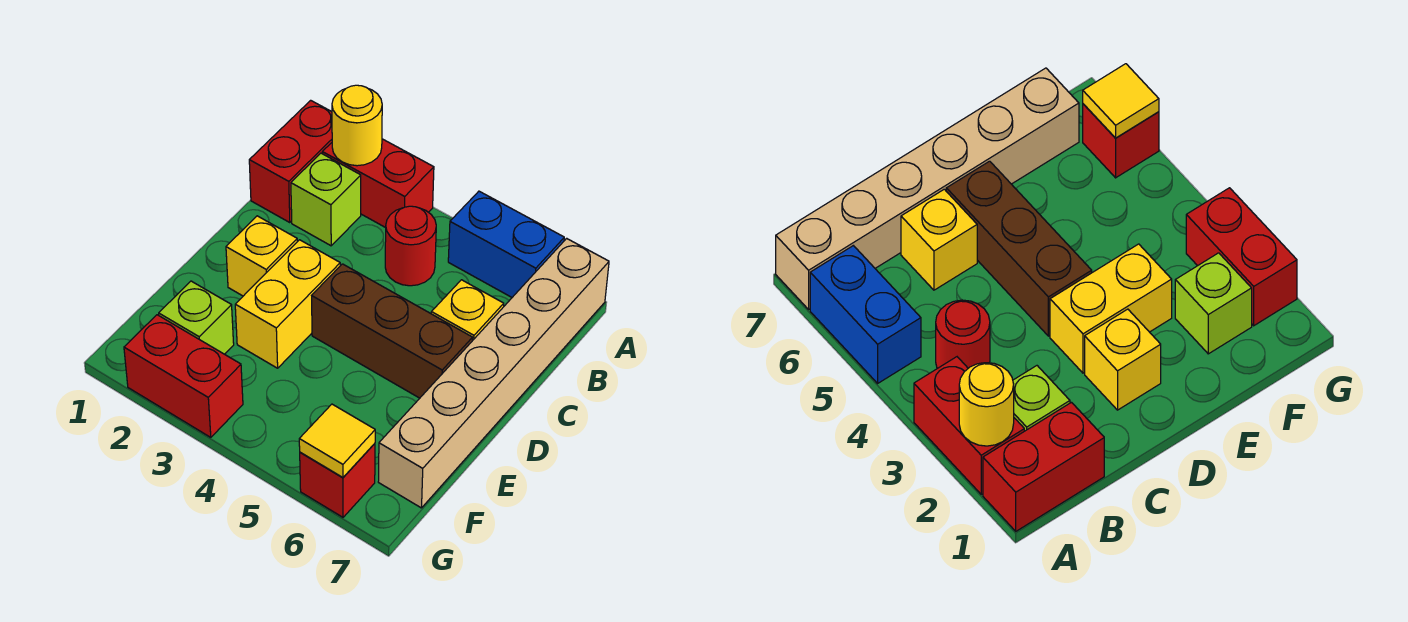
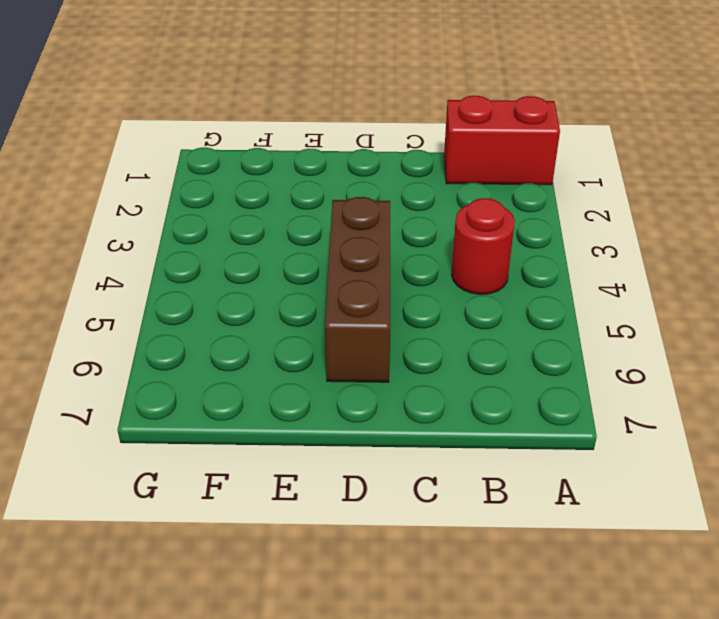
none -> red 1x2 brick [322,139,434,228]
none -> blue 1x2 brick [448,191,564,297]
none -> tan 1x6 brick [378,238,609,508]

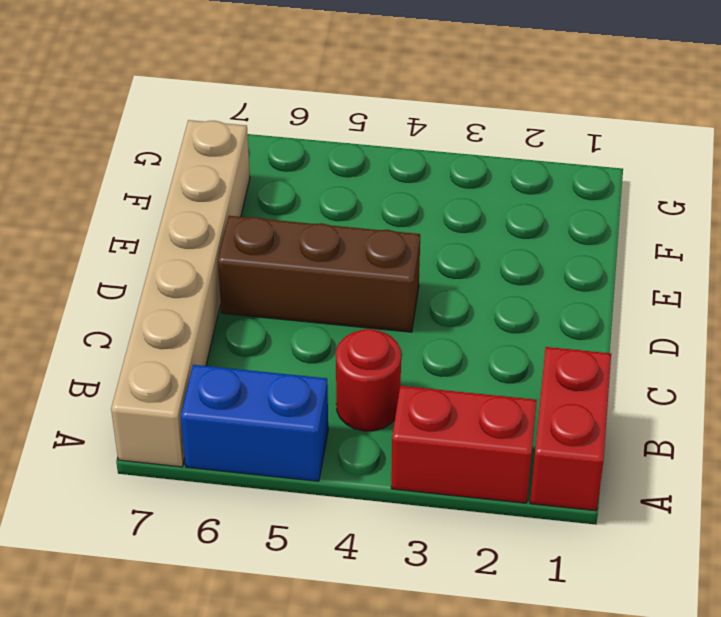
none -> lime 1x1 brick [291,153,361,246]
none -> yellow 1x1 brick [431,280,504,341]
none -> yellow 1x1 brick [226,216,297,296]

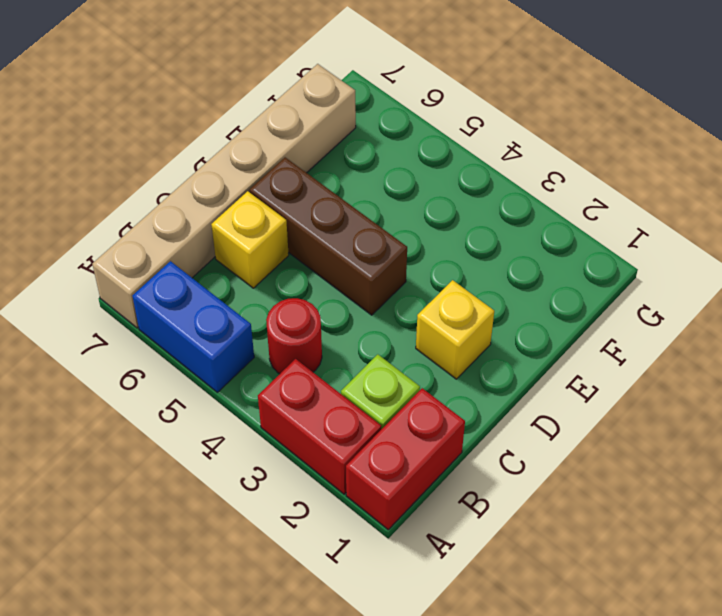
none -> yellow 1x2 brick [235,240,340,368]
none -> lime 1x1 brick [159,281,234,354]
none -> red 1x2 brick [124,315,243,437]

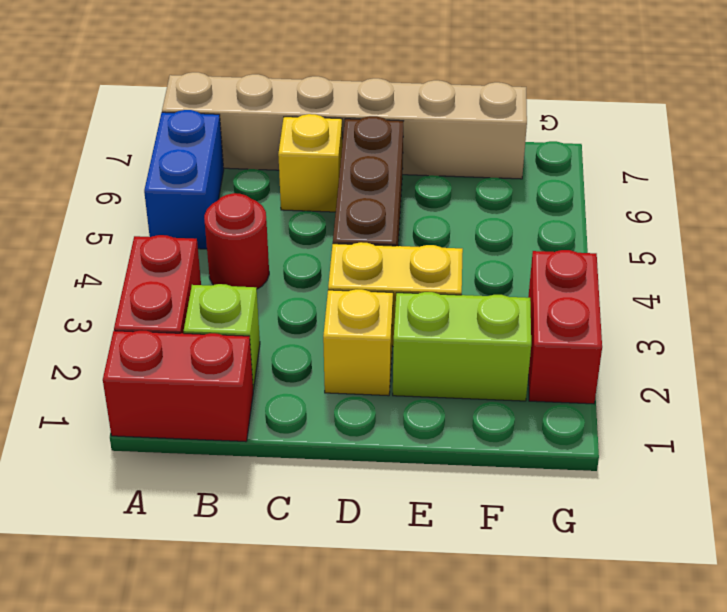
lime 1x2 brick [393,292,531,401] -> lime 1x1 brick [159,281,234,354]
none -> red 1x1 brick [300,444,375,517]
none -> yellow 1x1 round brick [332,85,382,166]
none -> yellow 1x1 tile [299,404,375,477]

